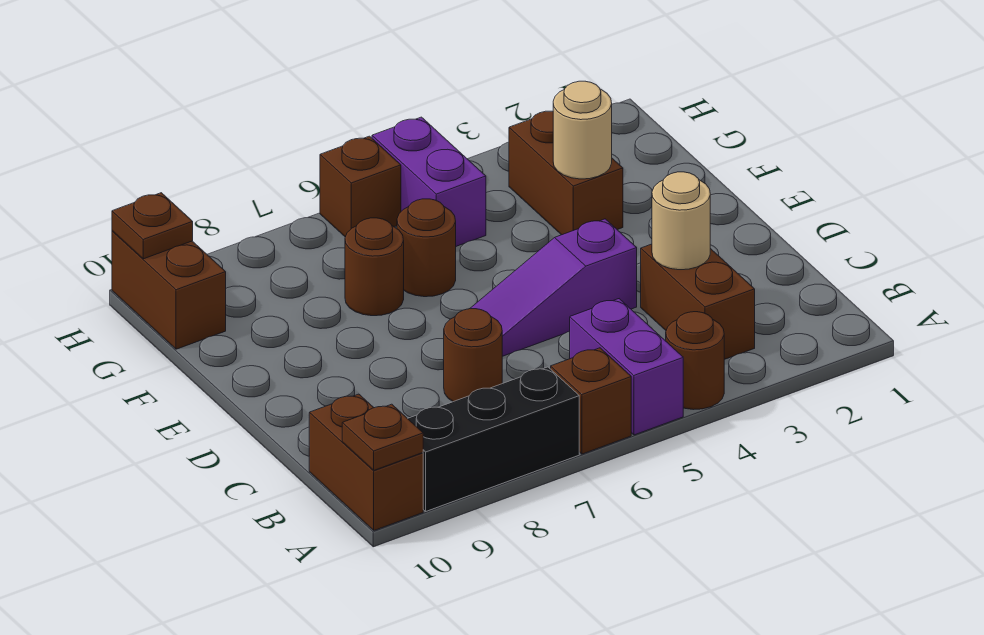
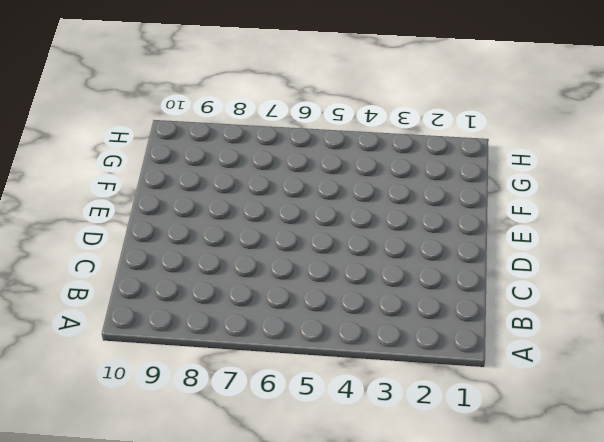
none -> brown 1x1 round brick [666,312,724,410]
none -> purple 1x2 brick [570,299,683,435]
none -> brown 1x1 brick [551,348,631,454]

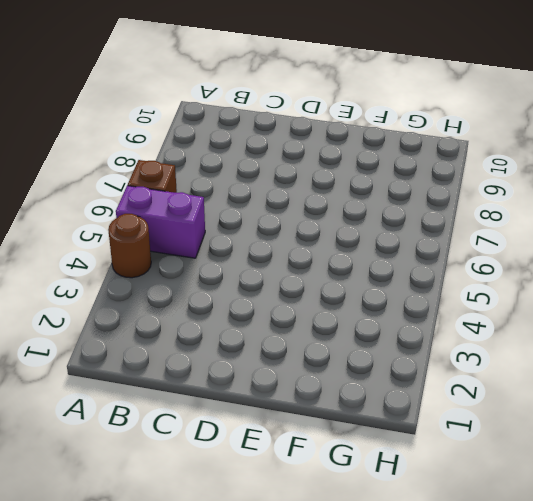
none -> black 1x3 brick [408,367,579,511]
none -> brown 1x2 brick [309,394,423,530]
none -> brown 1x2 brick [641,244,755,360]

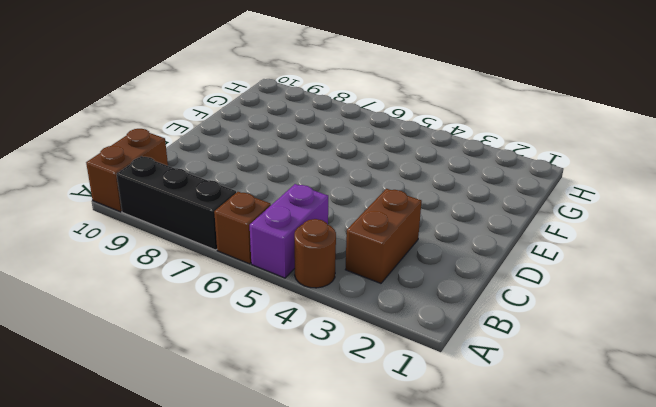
none -> brown 1x1 round brick [444,309,502,402]
none -> purple 1x3 slope [470,219,637,356]
none -> brown 1x2 brick [509,111,623,235]

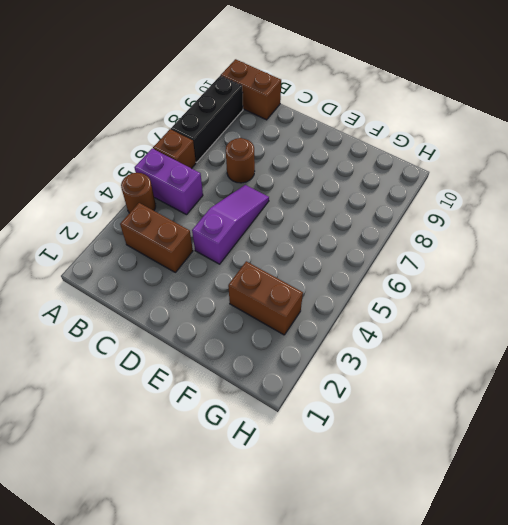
none -> brown 1x1 round brick [397,199,456,297]
none -> brown 1x1 round brick [345,218,404,316]
none -> purple 1x2 brick [372,117,486,246]

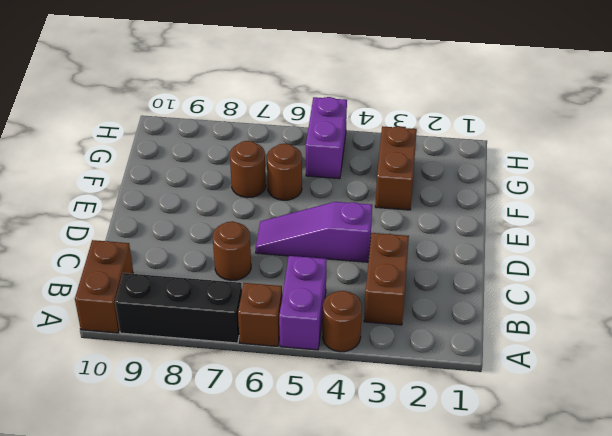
none -> brown 1x2 brick [112,231,226,349]
none -> brown 1x1 brick [320,136,401,237]
none -> brown 1x1 plate [342,404,423,470]

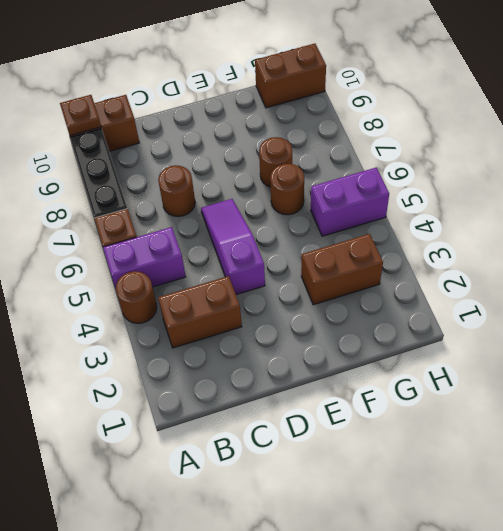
none -> brown 1x1 brick [320,136,401,237]
none -> tan 1x1 round brick [652,172,710,270]
none -> tan 1x1 round brick [553,81,612,179]

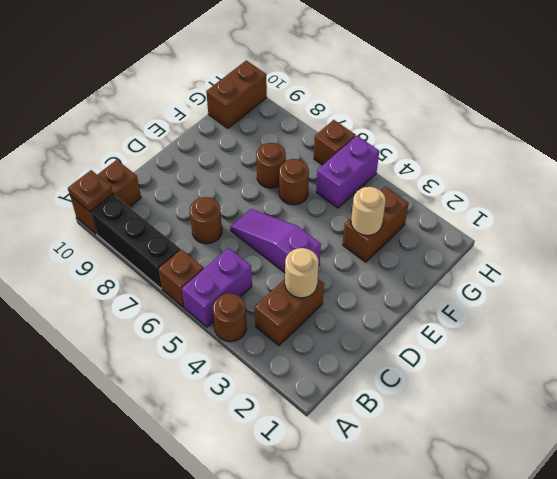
none -> brown 1x1 plate [112,193,193,259]

